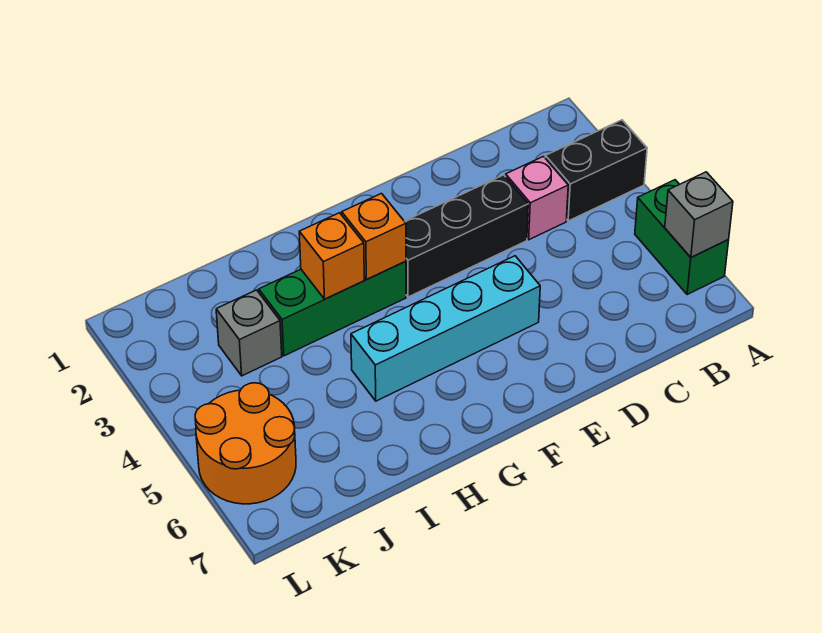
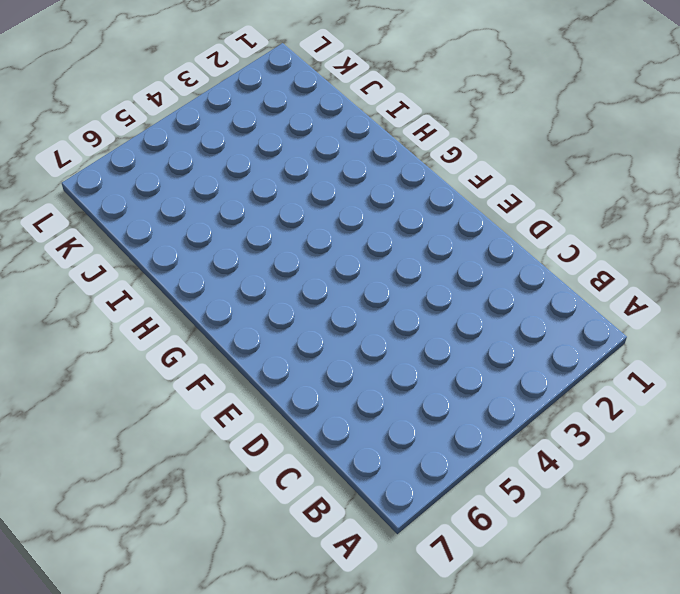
none -> black 1x2 brick [545,120,647,221]
none -> green 1x2 brick [635,180,729,295]

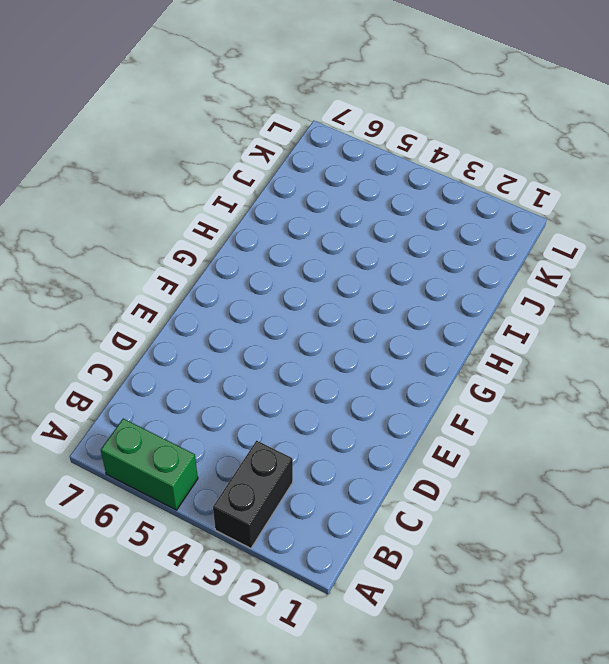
none -> pink 1x1 brick [506,157,568,240]
none -> black 1x3 brick [404,175,528,297]

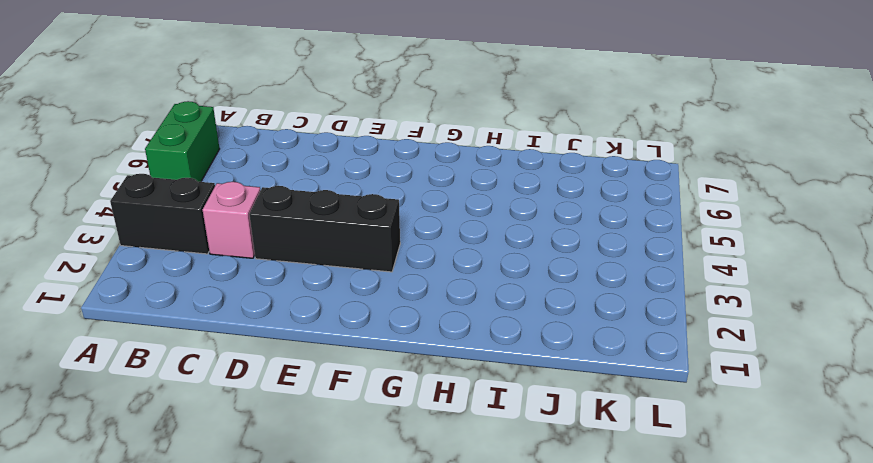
none -> cyan 1x4 brick [351,256,540,401]
none -> green 1x3 brick [259,261,406,356]

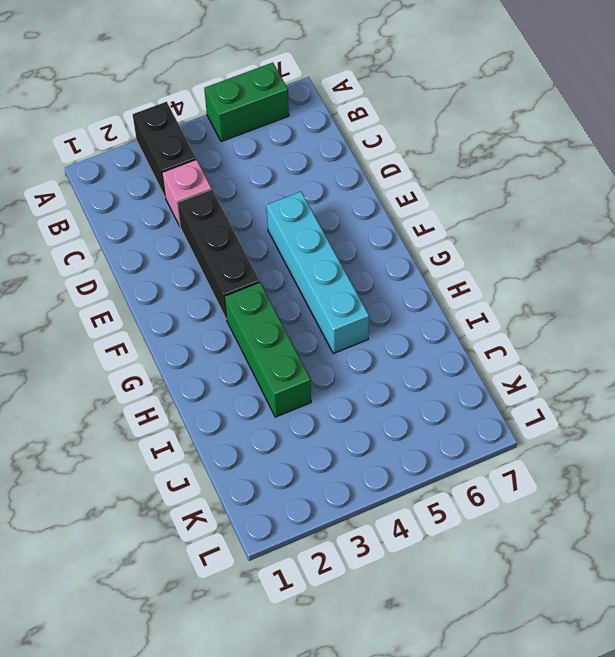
none -> grey 1x1 brick [216,290,282,376]
none -> orange 2x2 round brick [195,383,296,504]

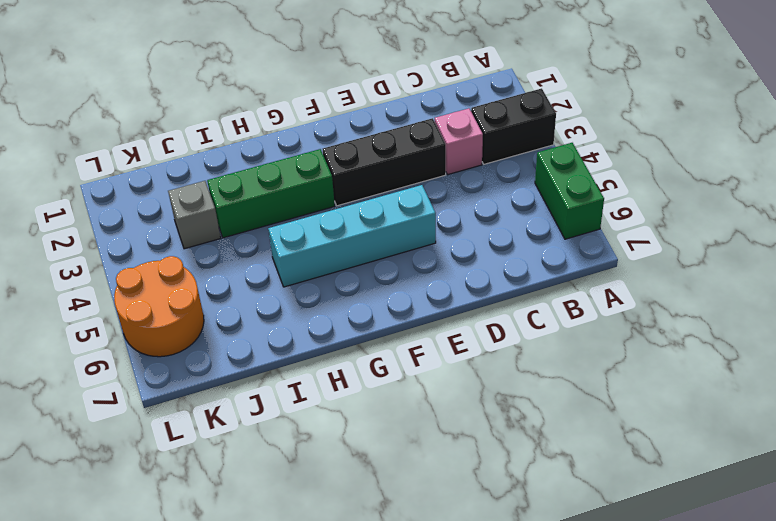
none -> grey 1x1 brick [665,172,733,257]
none -> orange 1x1 brick [342,194,406,279]

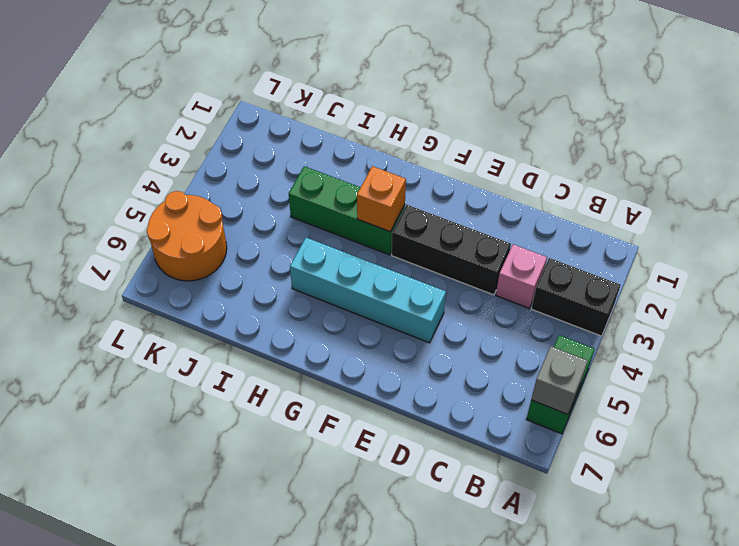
none -> grey 1x1 brick [216,290,282,376]
none -> orange 1x1 brick [299,213,364,299]

